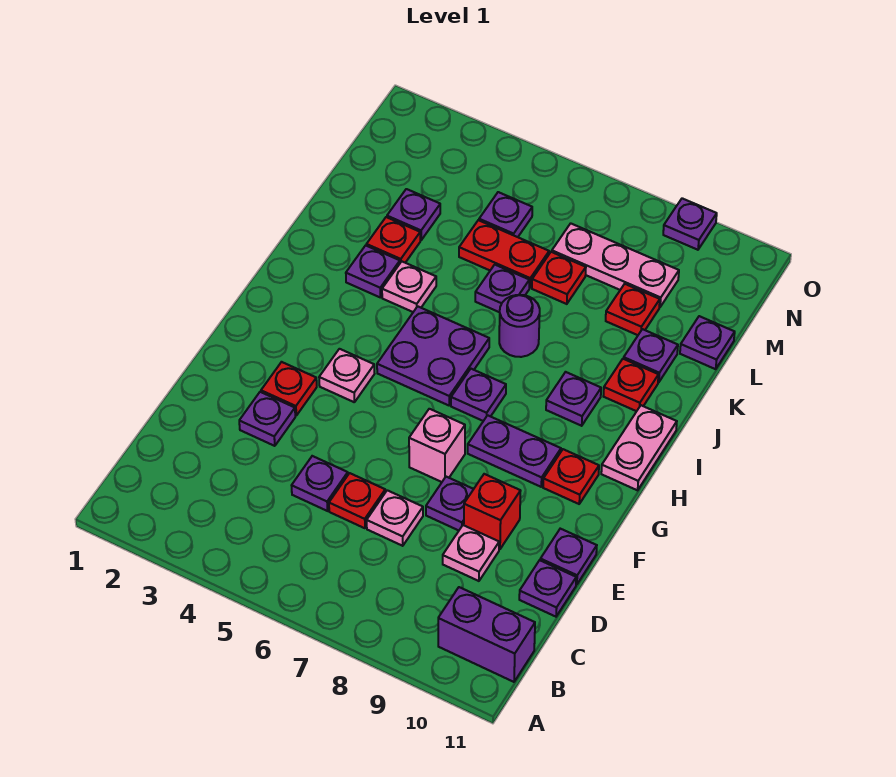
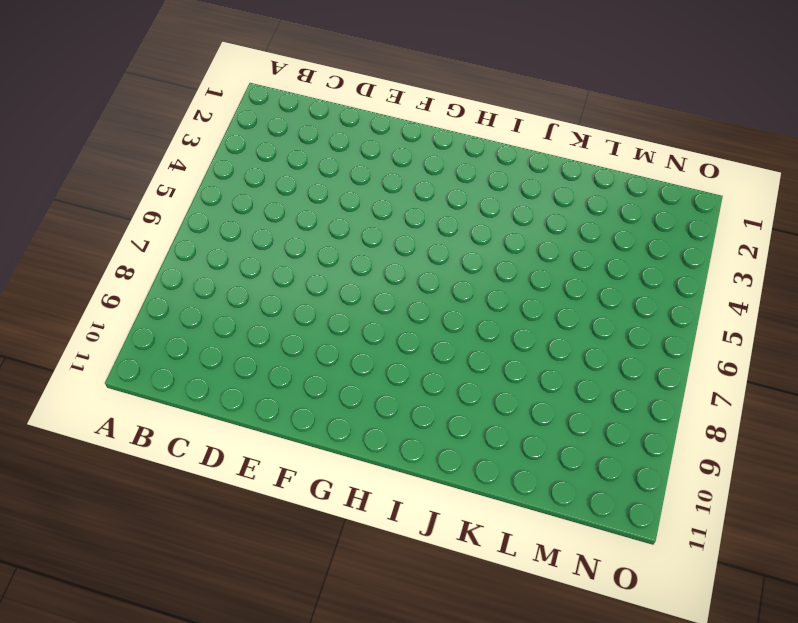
none -> purple 1x2 brick [438,587,535,682]
none -> purple 1x1 plate [292,456,348,511]
none -> red 1x1 plate [329,473,385,528]
none -> pink 1x1 plate [367,490,423,546]

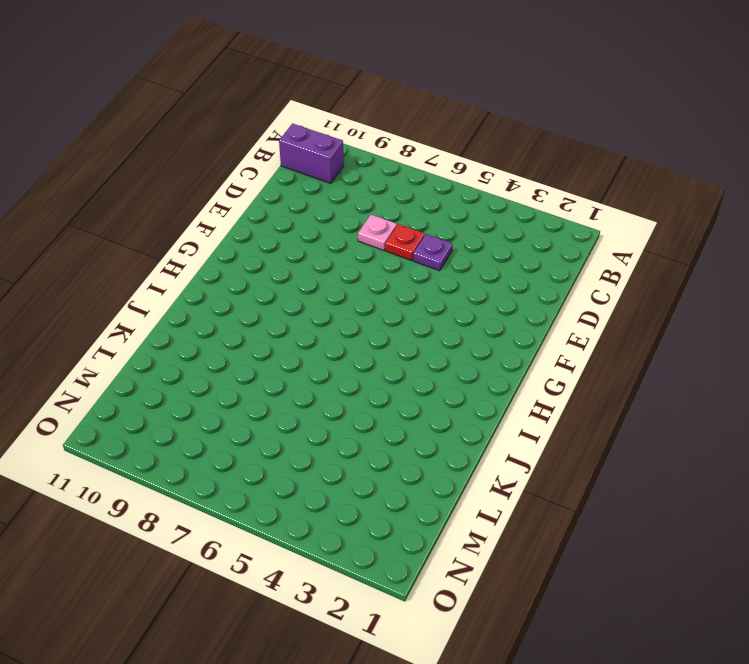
none -> pink 1x1 plate [443,525,499,581]
none -> purple 1x1 plate [519,560,576,617]
none -> purple 1x1 plate [239,392,295,446]
none -> purple 1x1 plate [426,477,473,530]

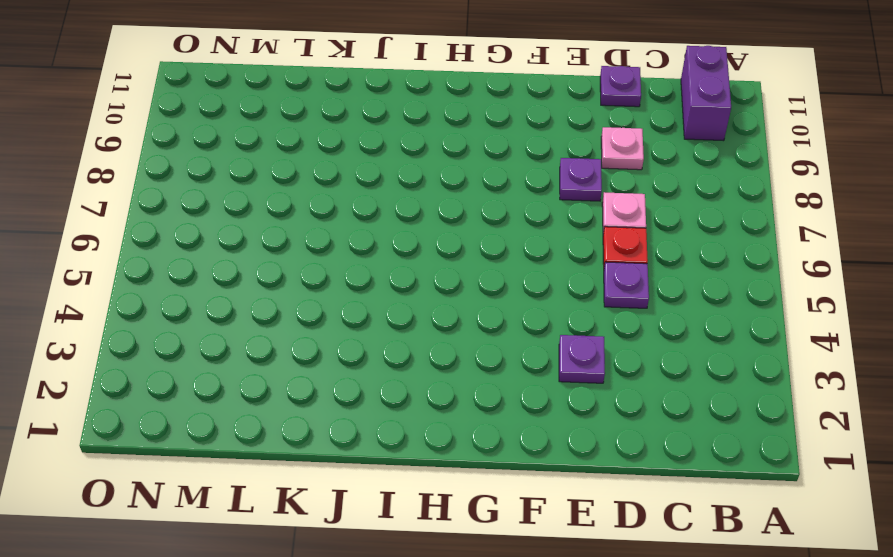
none -> red 1x1 brick [464,474,520,549]
none -> purple 1x1 plate [540,529,597,585]
none -> red 1x1 plate [261,362,317,415]
none -> pink 1x1 brick [409,409,465,482]

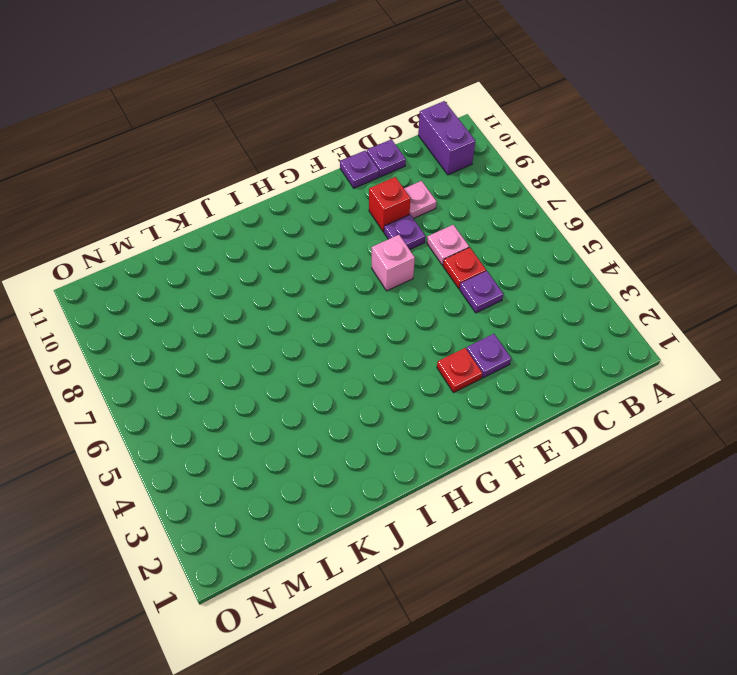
none -> pink 1x1 plate [319,349,374,402]
none -> purple 1x2 plate [468,415,561,487]
none -> red 1x1 plate [543,449,599,504]
none -> purple 2x2 plate [377,306,489,405]

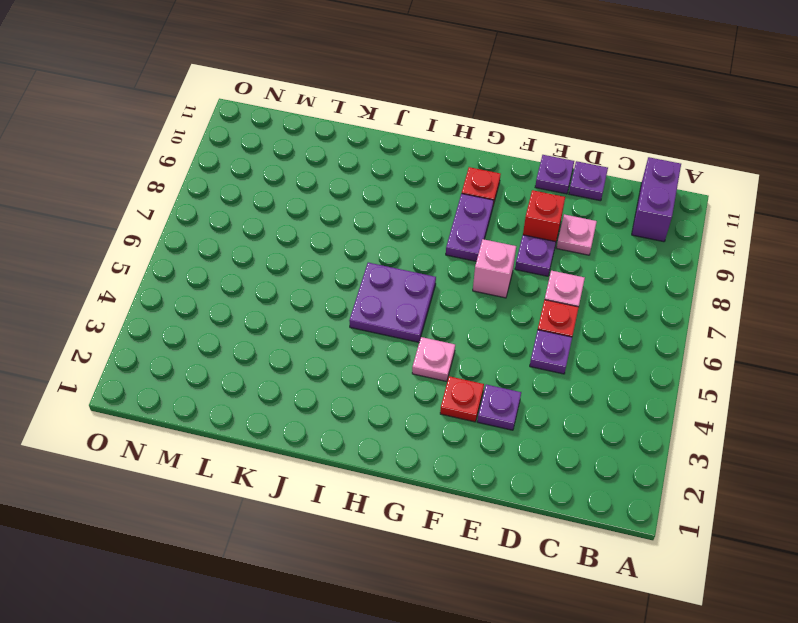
none -> purple 1x1 plate [451,369,506,421]
none -> pink 1x2 plate [601,405,677,490]
none -> purple 1x1 plate [546,372,601,426]
none -> purple 1x1 plate [346,245,400,298]

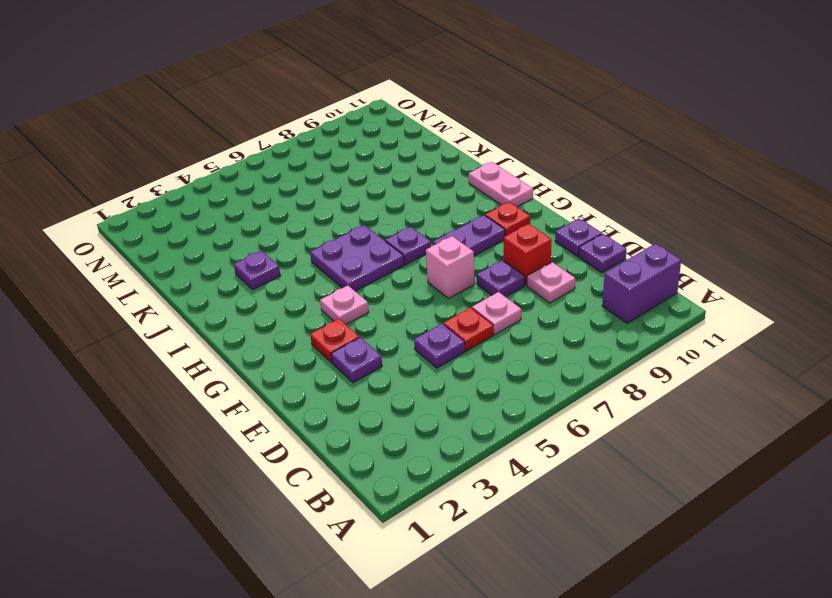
none -> purple 1x1 plate [546,372,601,426]
none -> pink 1x1 plate [382,262,436,312]
none -> purple 1x1 round brick [499,295,540,357]
none -> red 1x1 plate [603,359,658,411]

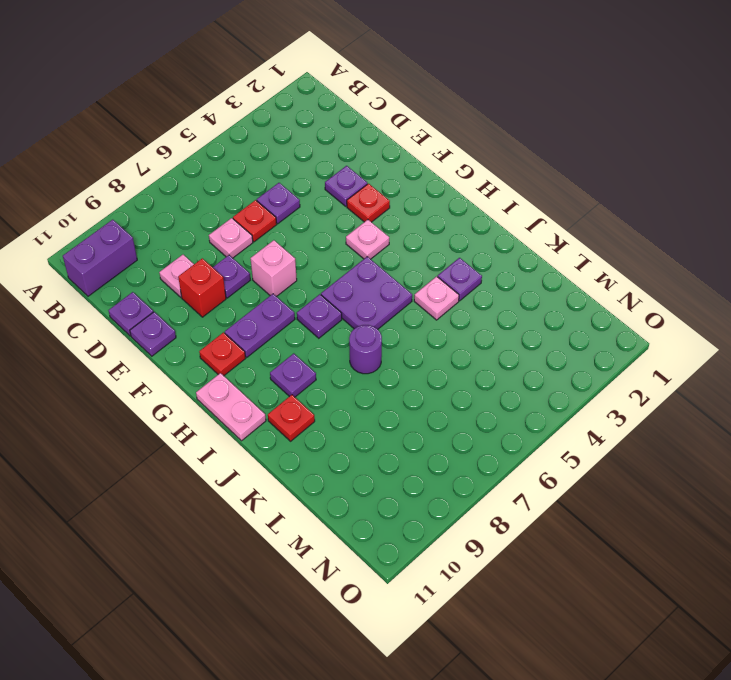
none -> red 1x1 plate [366,217,420,263]
none -> purple 1x1 plate [475,265,529,312]
none -> purple 1x1 plate [624,329,678,382]
none -> purple 1x1 plate [387,189,440,240]

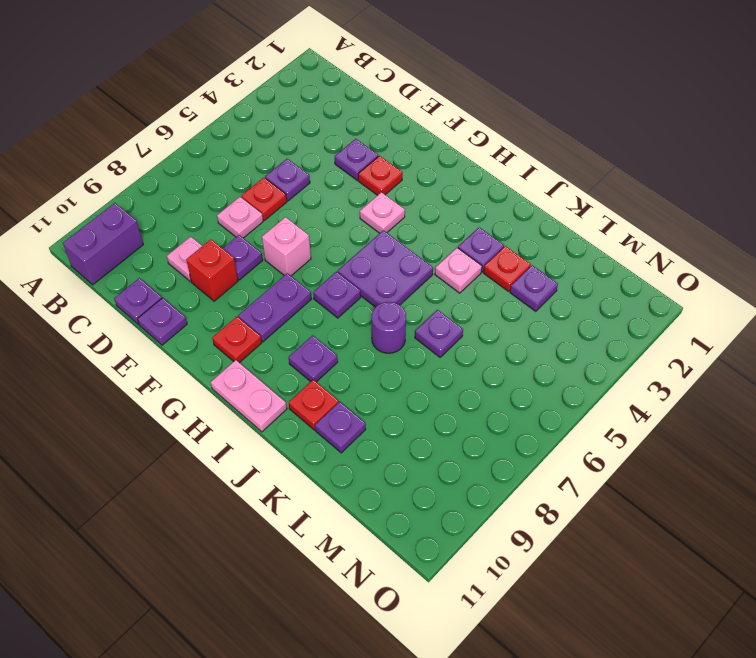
none -> red 1x2 plate [459,220,549,288]
none -> red 1x1 plate [532,252,586,304]
none -> red 1x1 plate [606,284,660,335]
none -> purple 1x1 plate [680,316,735,369]

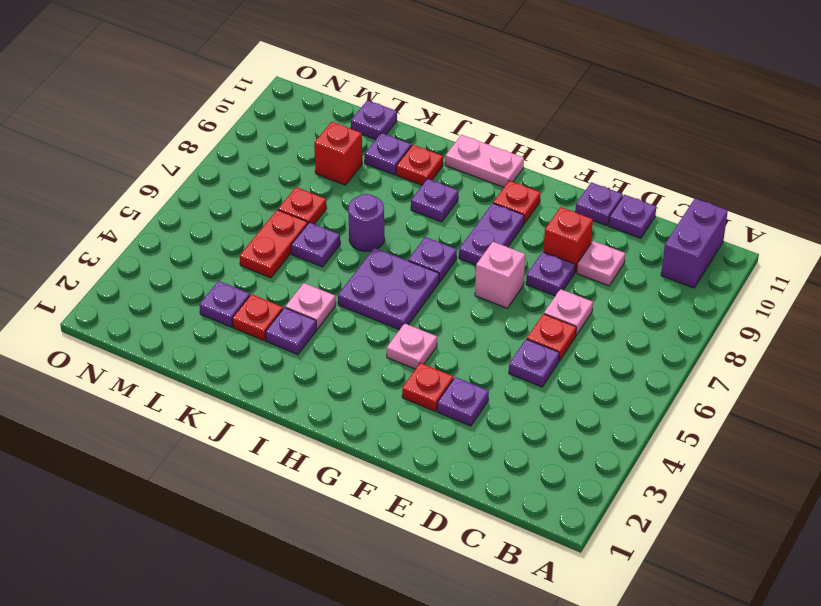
red 1x1 brick [314,122,362,185] -> red 1x1 plate [606,284,660,335]
none -> purple 1x1 plate [479,192,532,237]
none -> pink 1x3 plate [552,223,679,307]
none -> purple 1x1 plate [663,198,717,250]

